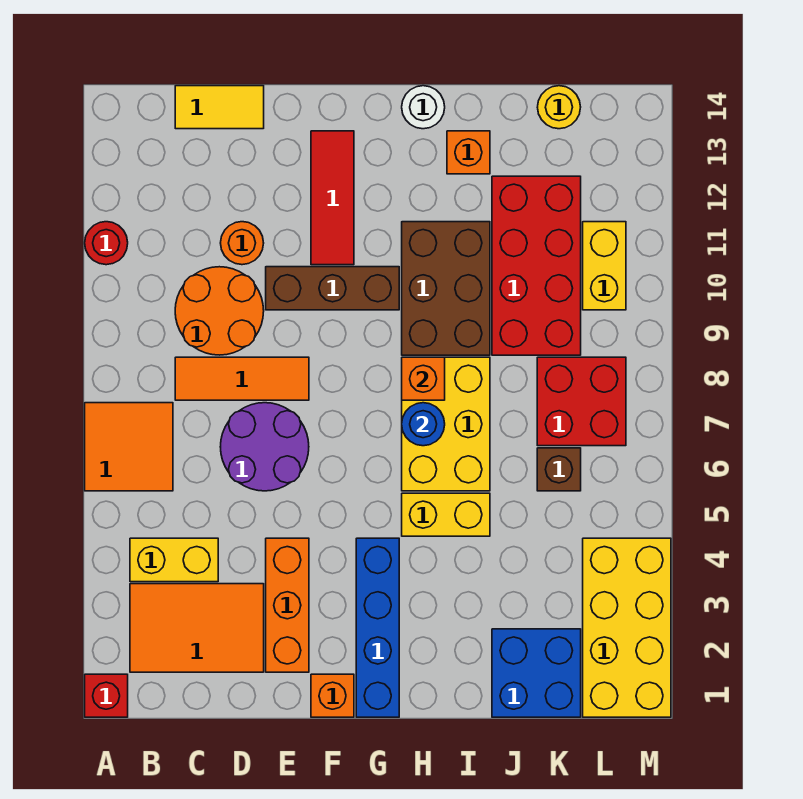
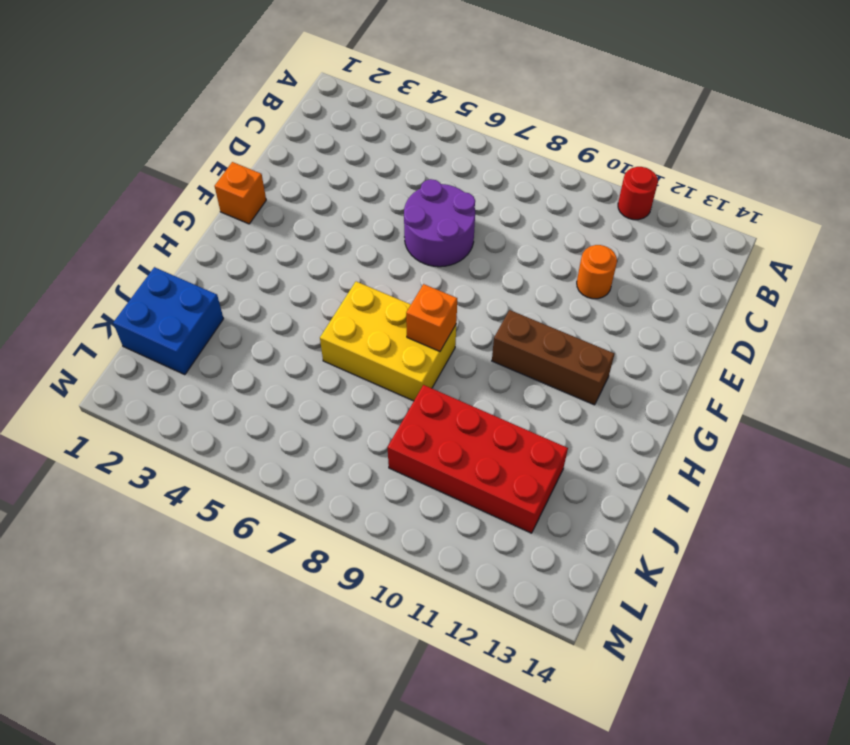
brown 1x3 brick [492,310,614,405] -> brown 1x3 brick turned to [266,267,399,310]
none -> red 1x1 brick [85,674,128,717]
none -> orange 2x2 tile [85,403,173,491]
none -> orange 2x3 tile [130,584,264,672]

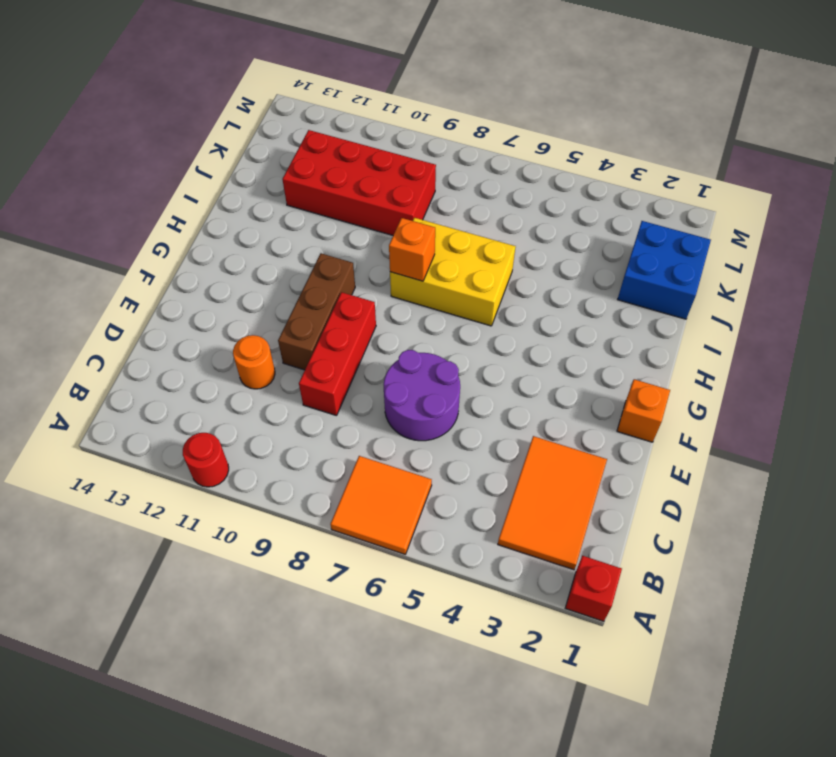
red 1x3 brick [299,292,376,416] -> orange 2x2 round brick [175,267,264,355]
none -> yellow 1x2 brick [130,538,218,582]
none -> orange 1x3 tile [175,357,309,400]
none -> yellow 1x2 tile [175,86,264,129]

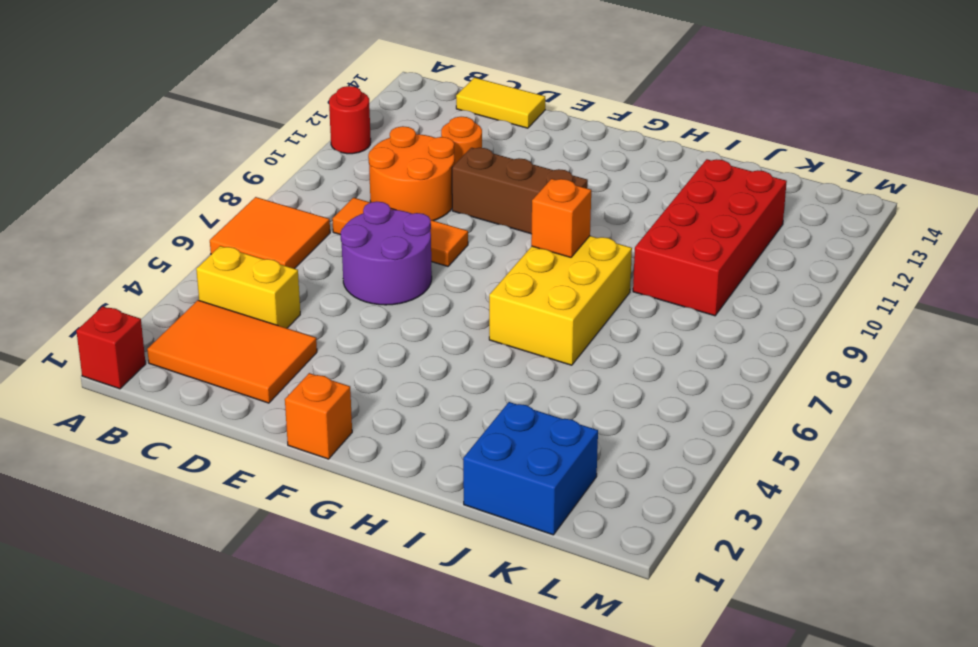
none -> orange 1x3 brick [266,538,309,672]
none -> red 1x3 tile [311,131,354,265]
none -> blue 1x4 brick [356,538,399,717]

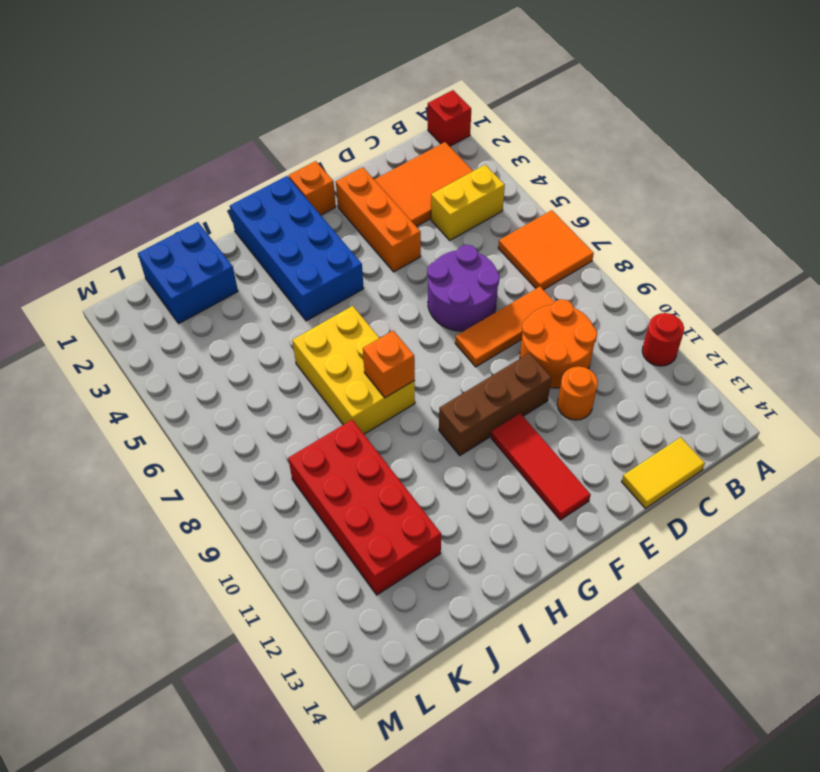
blue 2x4 brick [230,176,364,321] -> blue 1x4 brick [356,538,399,717]
none -> yellow 1x2 brick [402,493,490,536]
none -> brown 2x3 brick [402,222,490,355]
none -> white 1x1 round brick [402,86,445,129]

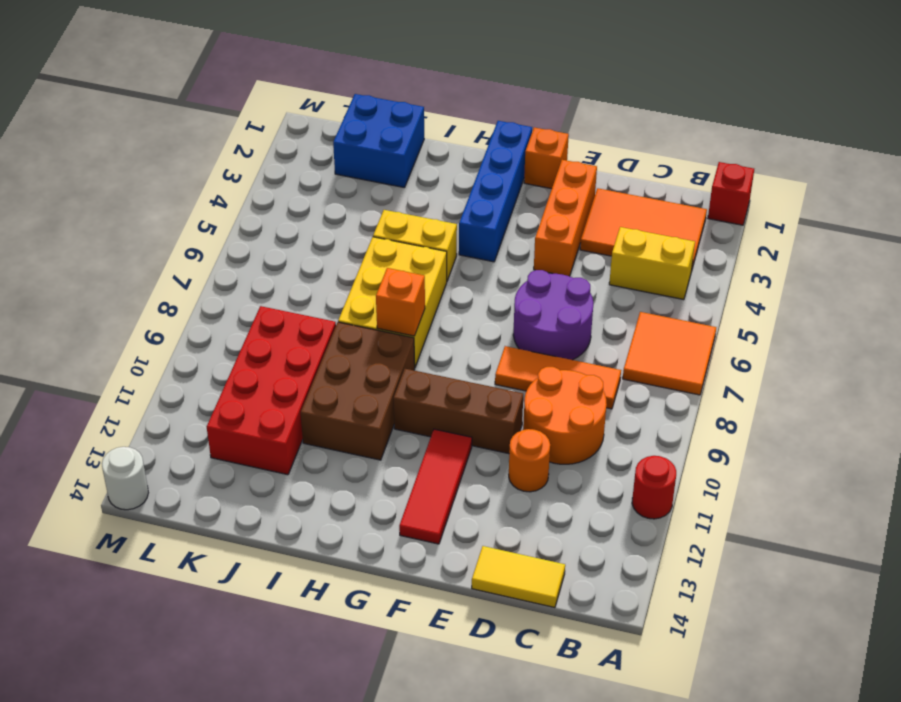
white 1x1 round brick [102,447,148,510] -> white 1x1 round brick moved to [402,86,445,129]
none -> orange 1x1 brick [447,131,490,174]
none -> brown 1x1 brick [537,448,581,491]
none -> red 2x2 brick [537,357,626,446]

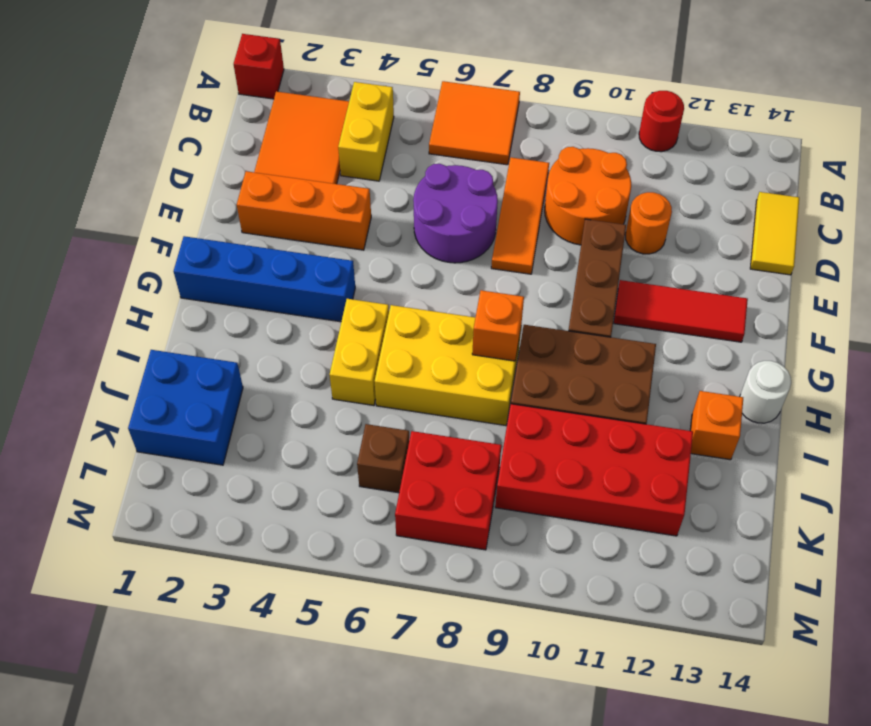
none -> orange 1x1 brick [311,674,354,717]
none -> yellow 1x1 round brick [537,86,581,129]
none -> yellow 2x4 brick [583,538,671,717]

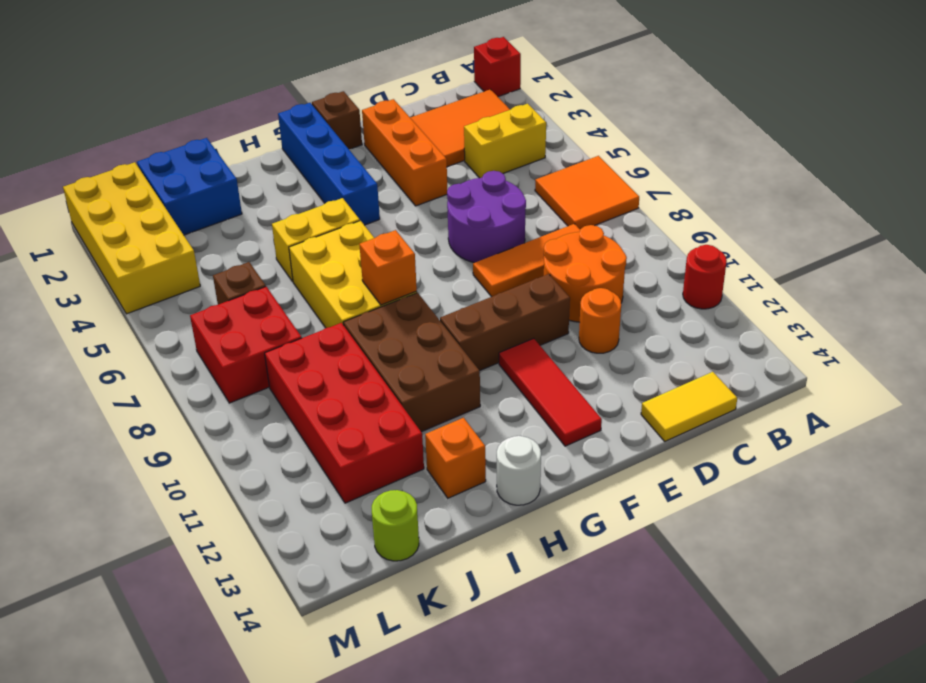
brown 1x1 brick [312,91,362,149] -> orange 1x1 brick [311,674,354,717]
lime 1x1 round brick [372,490,419,561] -> yellow 1x1 round brick [537,86,581,129]
none -> yellow 1x2 brick [583,222,626,310]
none -> blue 1x1 round brick [402,403,445,446]

